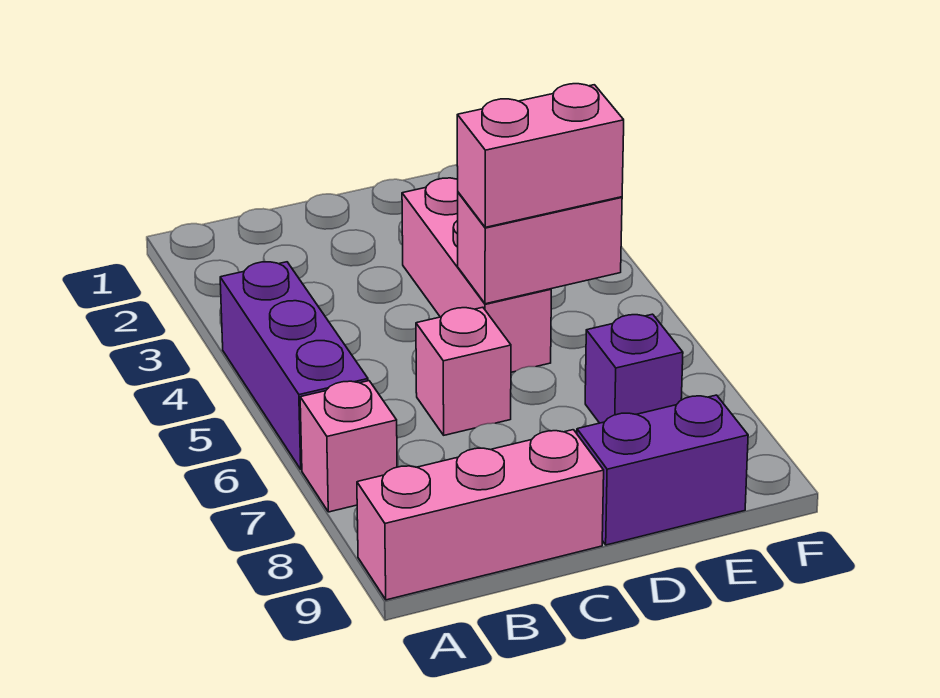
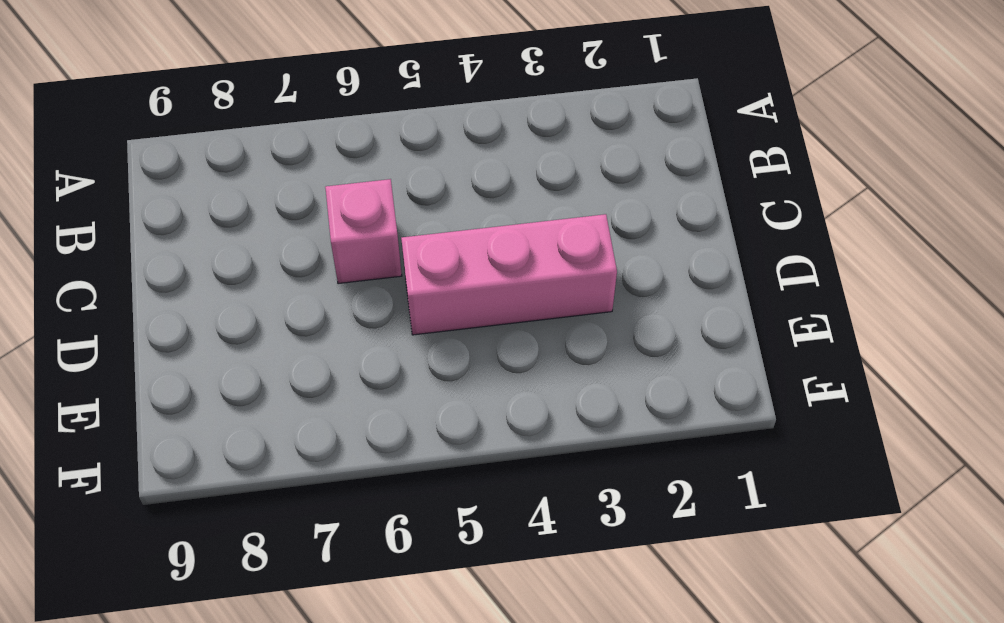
none -> purple 1x3 brick [220,262,368,470]
none -> pink 1x1 brick [300,381,397,512]

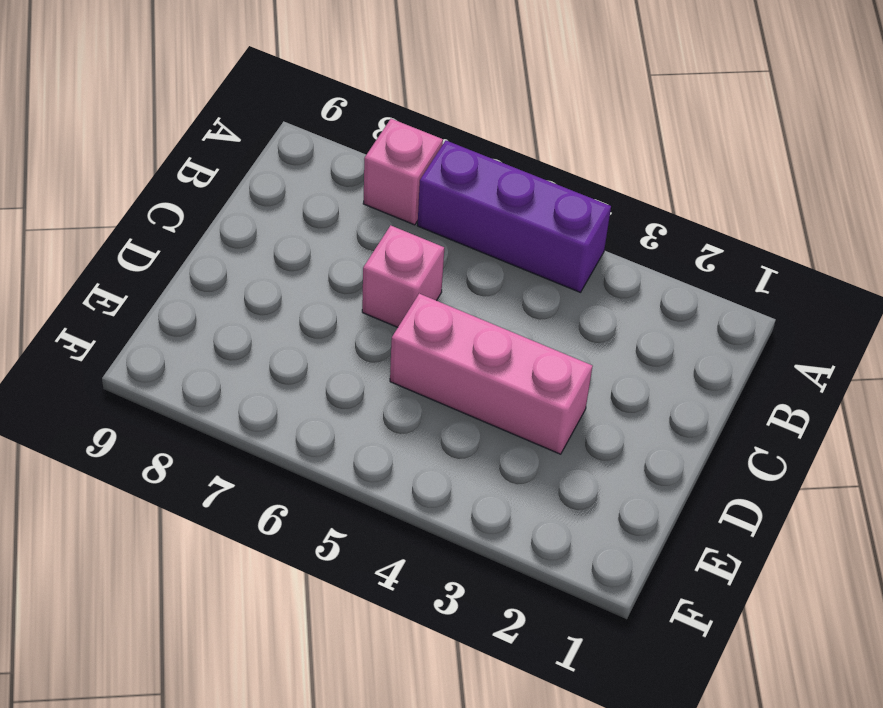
none -> pink 1x3 brick [357,430,604,600]
none -> purple 1x2 brick [577,395,748,545]

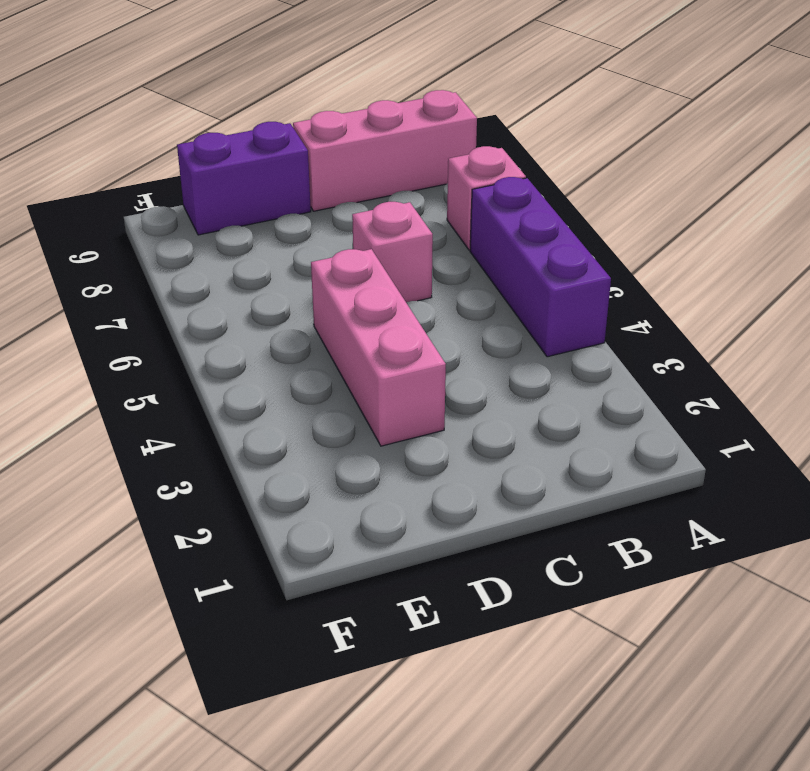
none -> purple 1x1 brick [585,314,683,423]
none -> pink 1x2 brick [458,192,622,304]

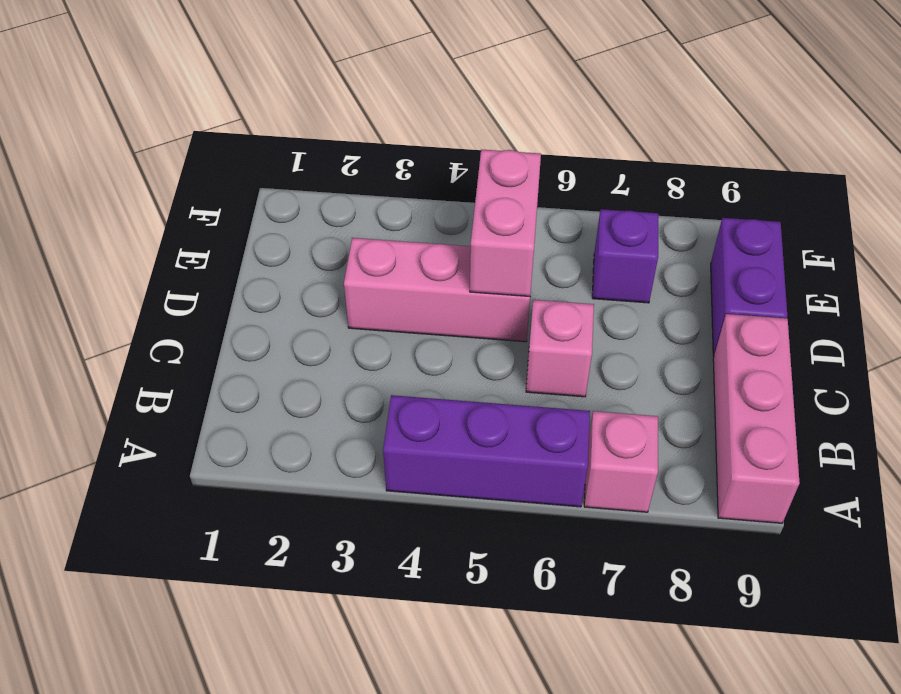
none -> pink 1x2 brick [457,84,624,227]

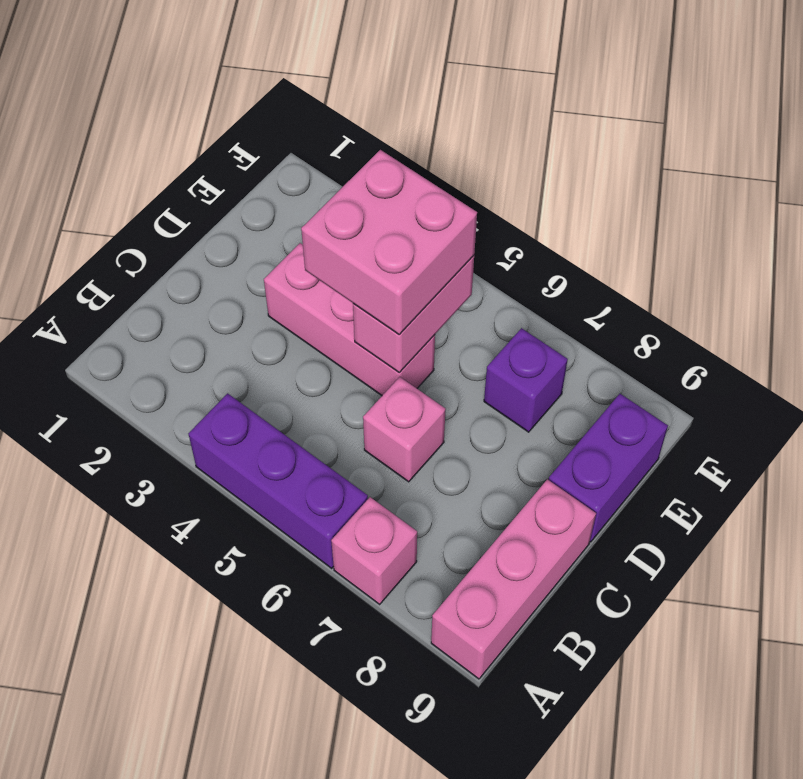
pink 2x2 brick [301,150,477,335] -> pink 1x2 brick [457,84,624,227]

